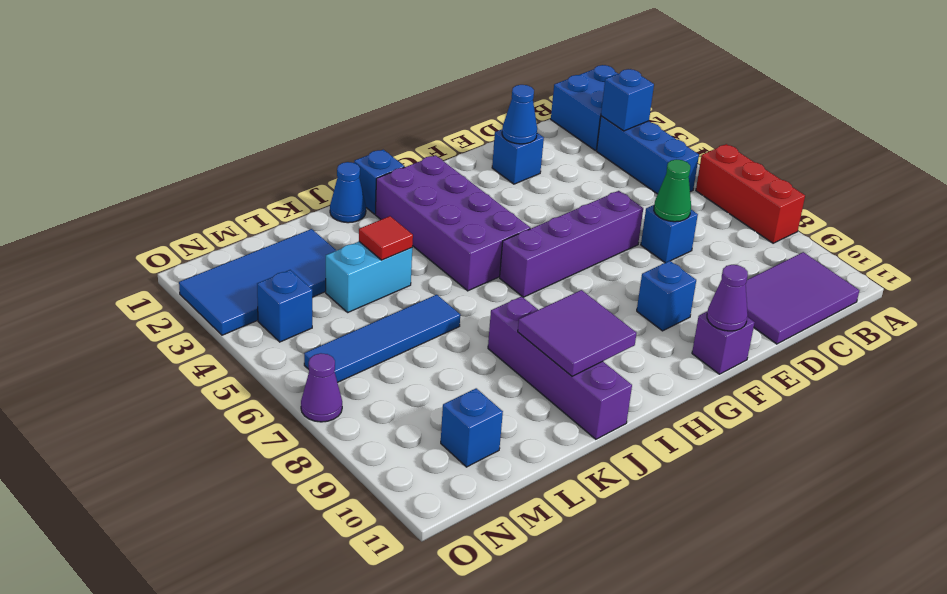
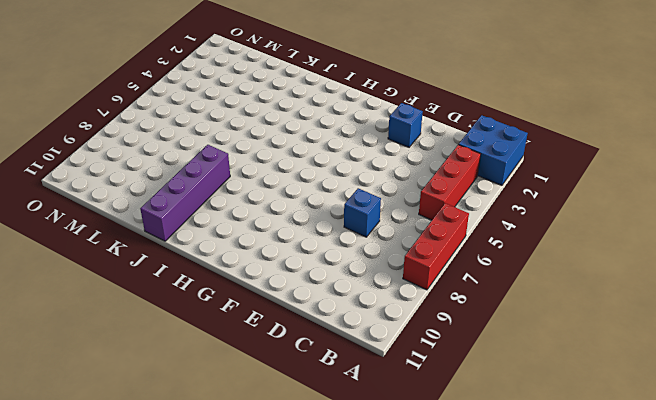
red 1x3 brick [419,145,481,220] -> blue 1x3 brick [597,116,699,194]
none -> purple 2x3 tile [746,252,859,344]
none -> purple 1x4 brick [500,191,643,297]
none -> blue 1x1 brick [637,261,696,331]

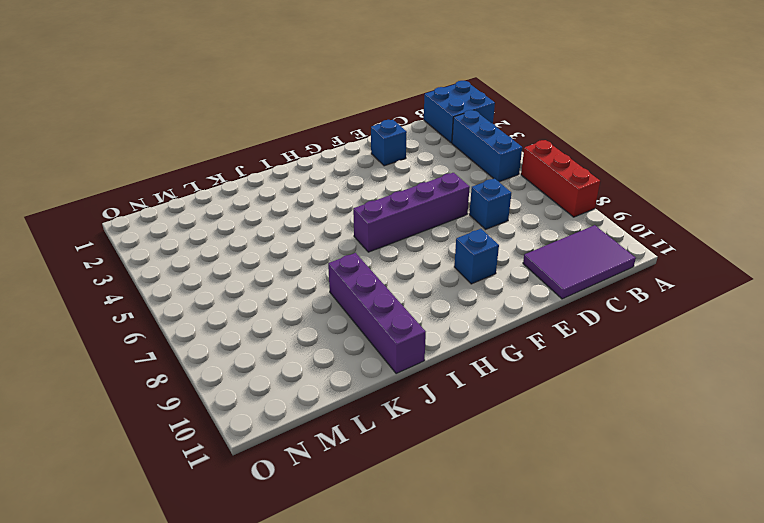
none -> purple 1x1 brick [692,311,755,374]
none -> purple 2x4 brick [375,155,530,291]
none -> blue 1x1 brick [354,150,405,214]

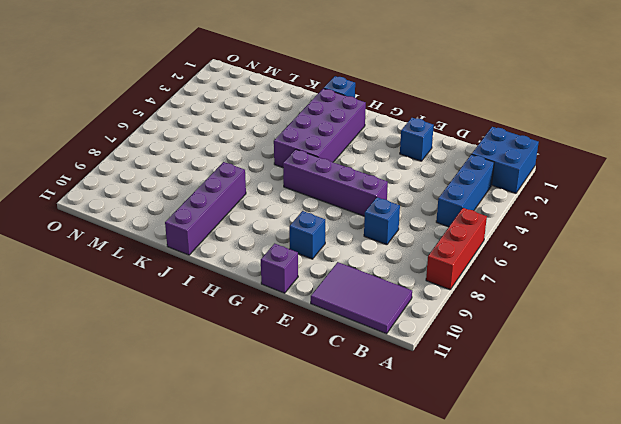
none -> blue 1x1 cone [330,162,366,223]
none -> cyan 1x2 brick [326,242,412,312]
none -> blue 1x4 tile [304,295,460,382]

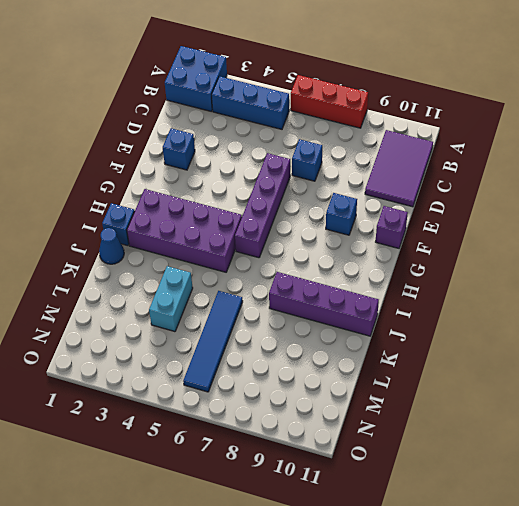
none -> blue 2x4 tile [179,229,337,335]
none -> blue 1x1 brick [441,388,503,467]
none -> blue 1x1 brick [257,270,312,342]

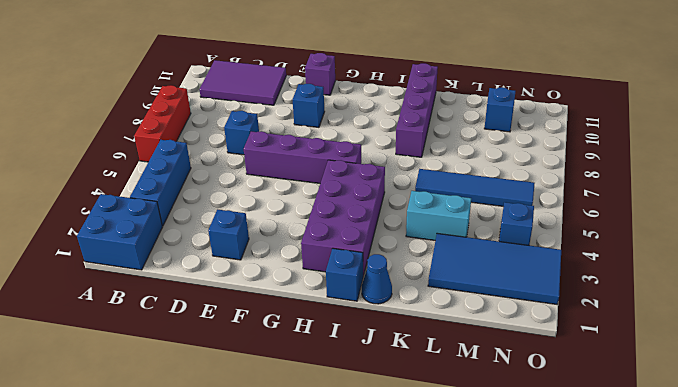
none -> purple 1x1 cone [301,353,342,422]
none -> blue 1x1 brick [601,69,654,131]
none -> green 1x1 cone [654,159,691,222]

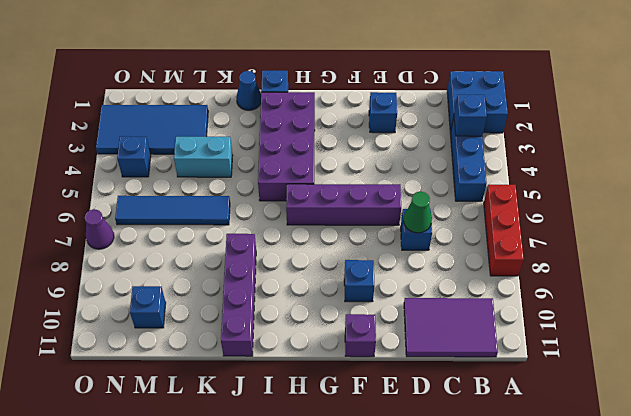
none -> blue 1x1 cone [502,85,537,144]
none -> purple 1x1 cone [707,265,748,331]
none -> purple 2x2 tile [518,290,636,376]

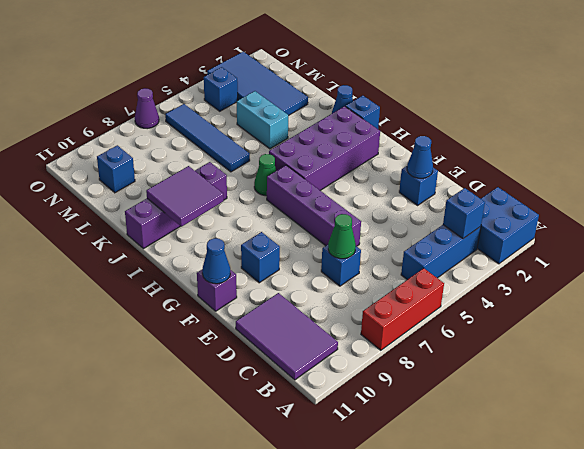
blue 1x1 cone [202,238,230,284] -> purple 1x1 cone [707,265,748,331]
green 1x1 cone [254,154,276,196] -> none
none -> red 1x1 tile [359,216,413,260]

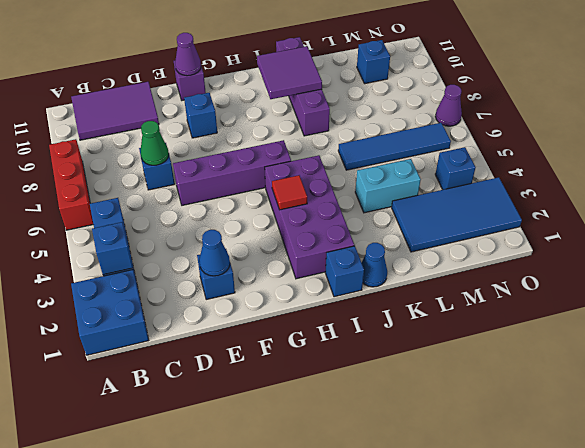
red 1x1 tile [272,175,307,210] -> red 1x1 tile moved to [359,216,413,260]

